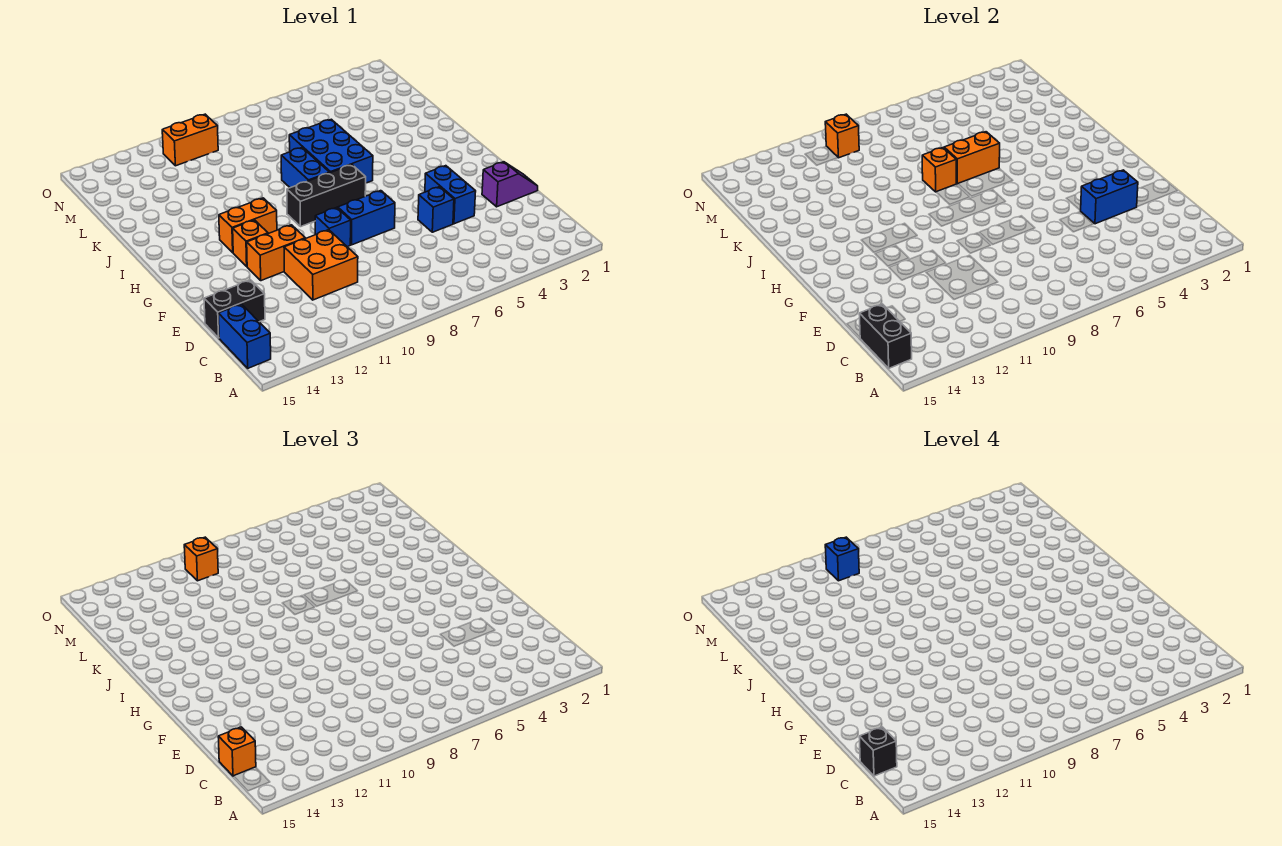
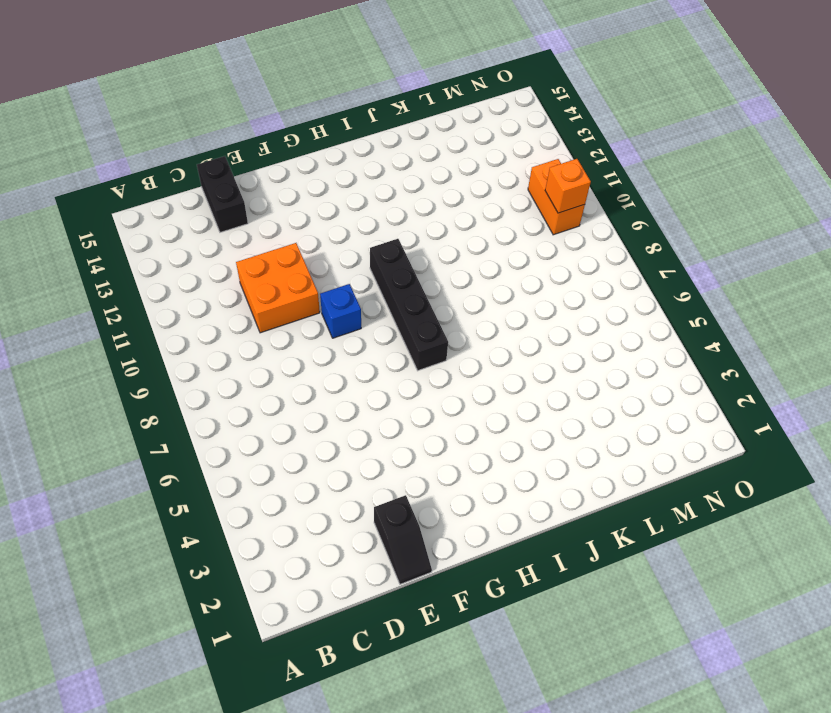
black 1x2 slope [374,495,432,584] -> purple 1x2 slope [482,162,538,207]
black 1x4 brick [370,239,448,371] -> black 1x3 brick [287,165,366,227]
none -> blue 1x2 brick [218,304,271,368]
none -> blue 1x2 brick [425,166,476,224]
none -> blue 1x1 brick [418,187,454,232]

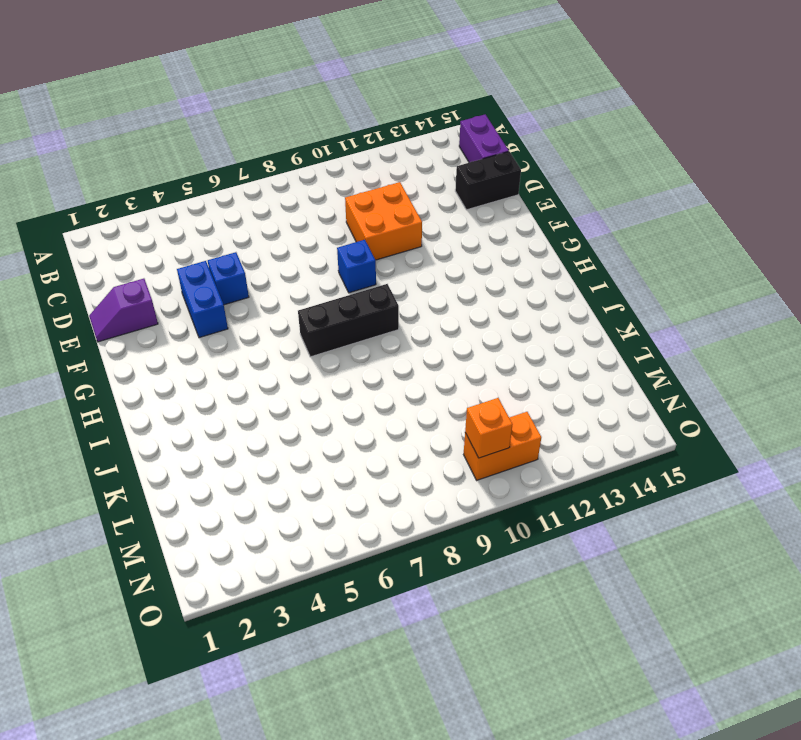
purple 1x2 brick [459,114,509,163] -> blue 1x2 brick [218,304,271,368]
none -> blue 1x2 brick [338,191,395,245]
none -> orange 1x2 brick [247,225,305,281]
none -> orange 1x1 brick [233,220,268,266]

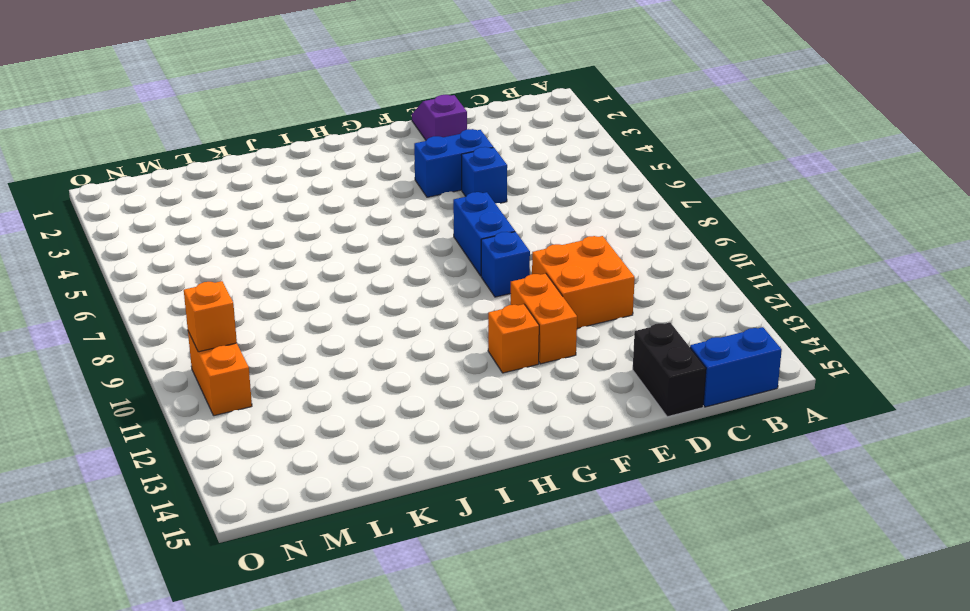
none -> black 1x3 brick [287,165,366,227]
none -> orange 1x2 brick [219,198,277,253]
none -> blue 2x3 brick [289,119,373,183]

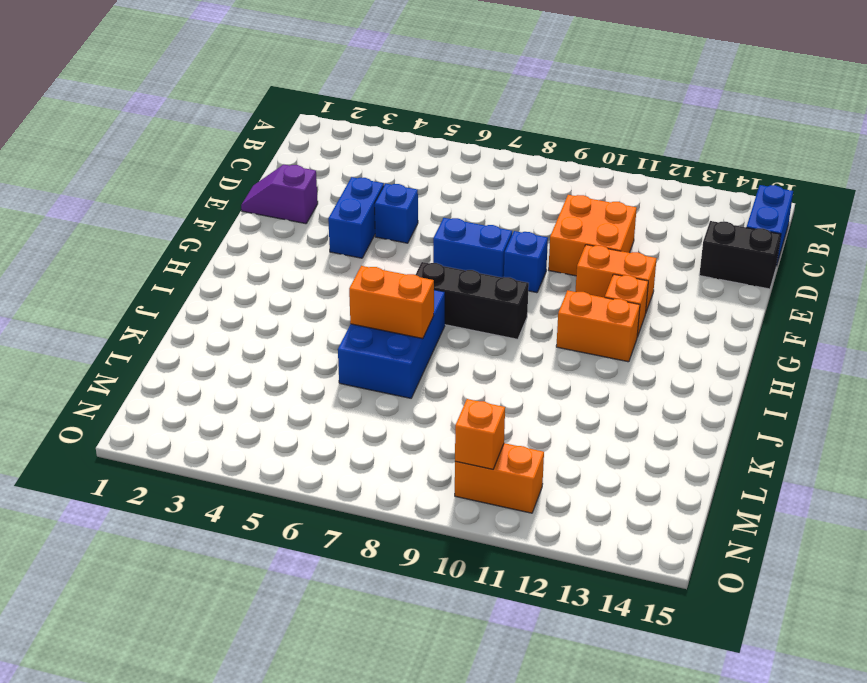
none -> blue 1x2 brick [281,148,329,188]
none -> black 1x2 brick [859,304,912,368]
none -> blue 1x2 brick [1081,170,1138,224]

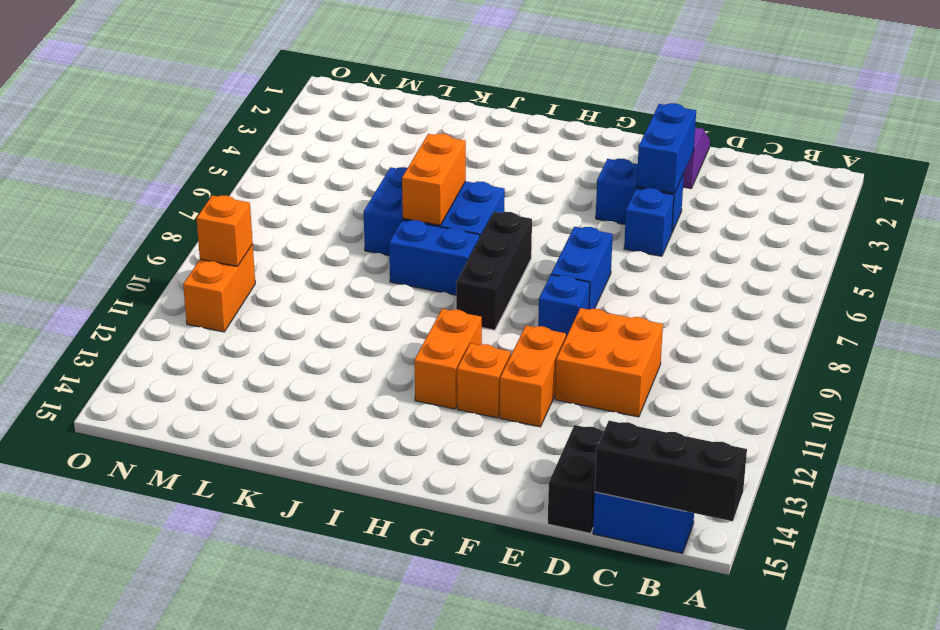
black 1x3 brick [595,421,747,521] -> black 1x2 brick [859,304,912,368]
none -> orange 1x1 brick [922,148,956,192]
none -> orange 1x1 brick [218,727,256,776]
none -> orange 1x1 brick [184,537,218,581]

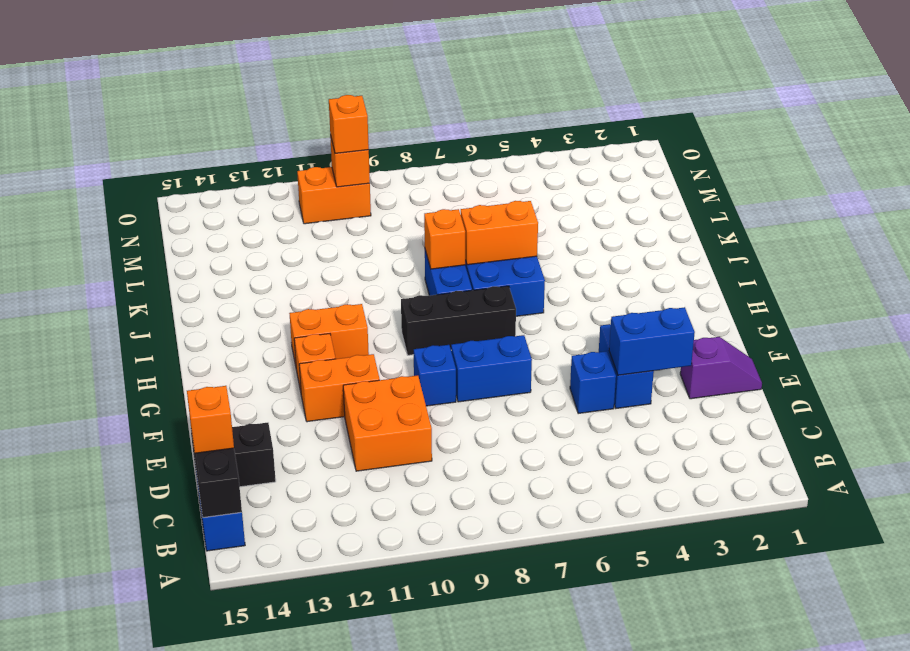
none -> black 1x1 brick [859,727,897,776]
none -> blue 1x1 brick [825,537,859,581]

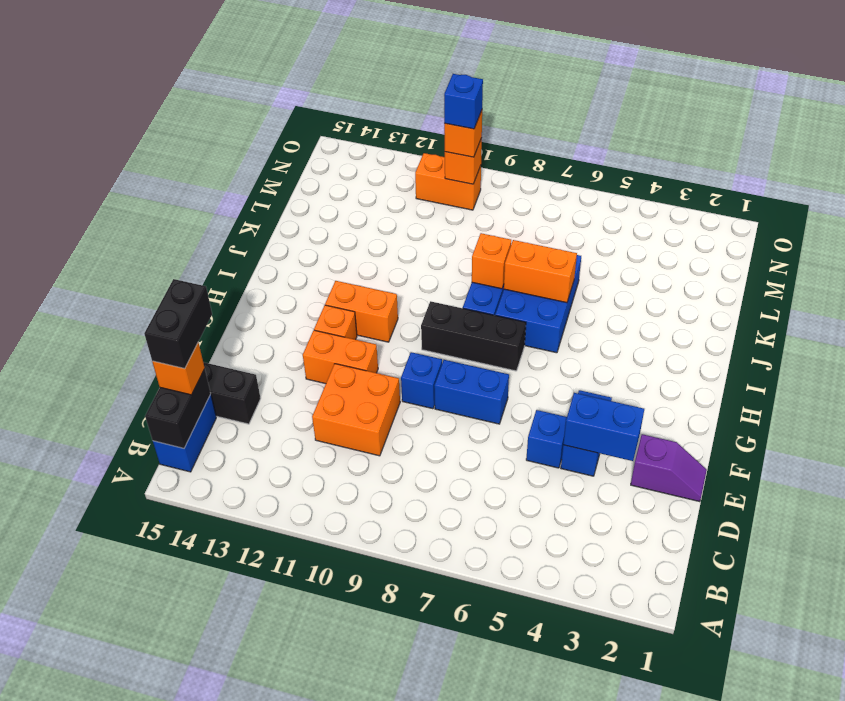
black 1x2 brick [144,279,212,369] -> black 1x1 brick [859,727,897,776]

